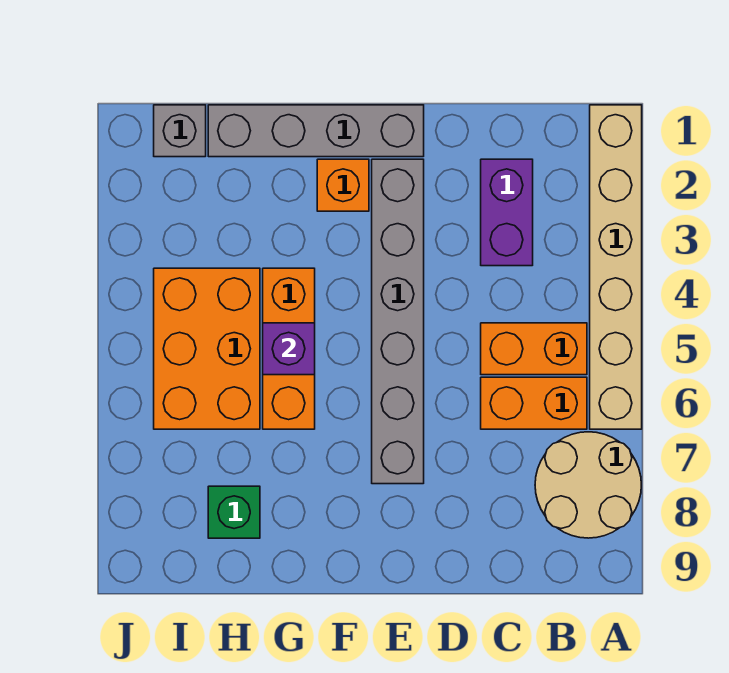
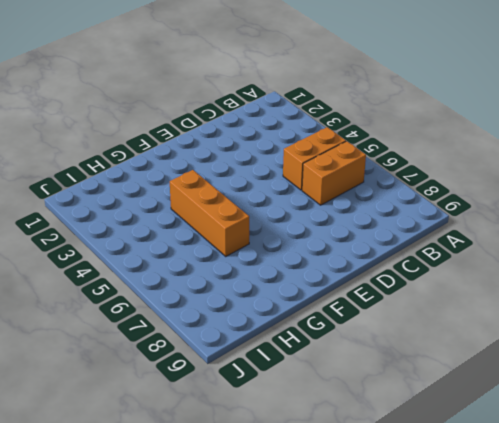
none -> tan 1x6 brick [590,105,642,429]
none -> tan 2x2 round brick [535,432,641,538]
none -> purple 1x2 brick [481,159,533,266]

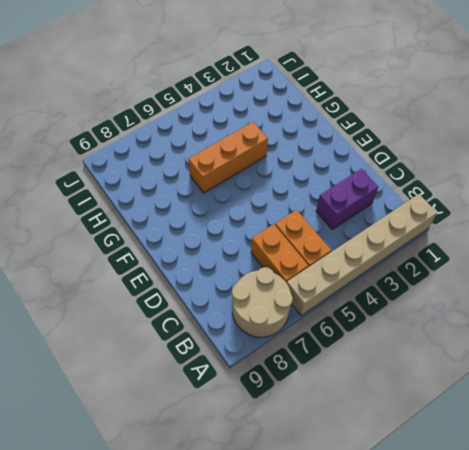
none -> grey 1x4 brick [208,105,424,157]
none -> grey 1x6 brick [372,159,424,484]
none -> orange 1x1 brick [317,159,369,211]

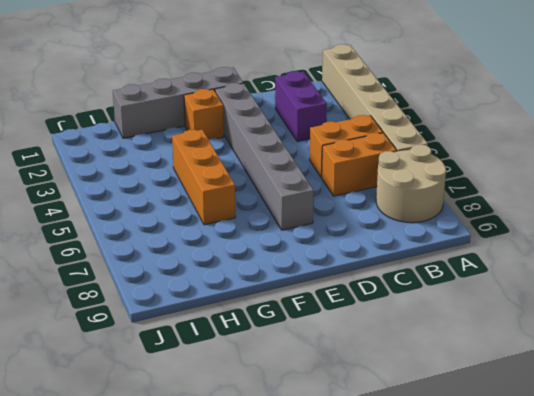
none -> orange 2x3 brick [154,268,260,429]
none -> green 1x1 brick [208,486,260,538]
none -> grey 1x1 brick [154,105,206,157]

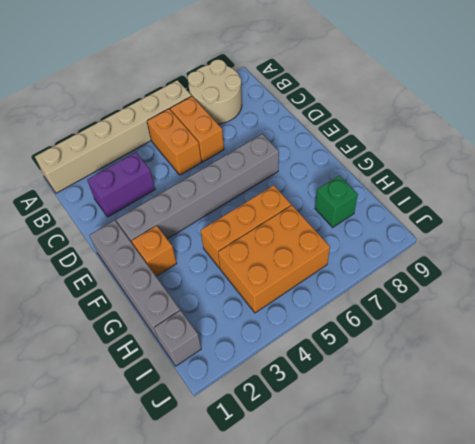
none -> purple 1x1 brick [263,323,315,375]

